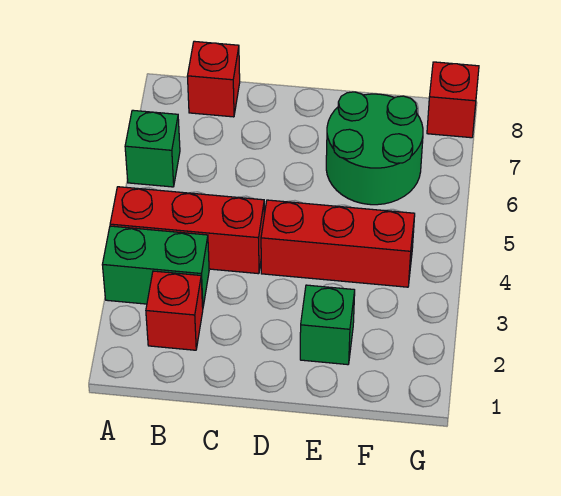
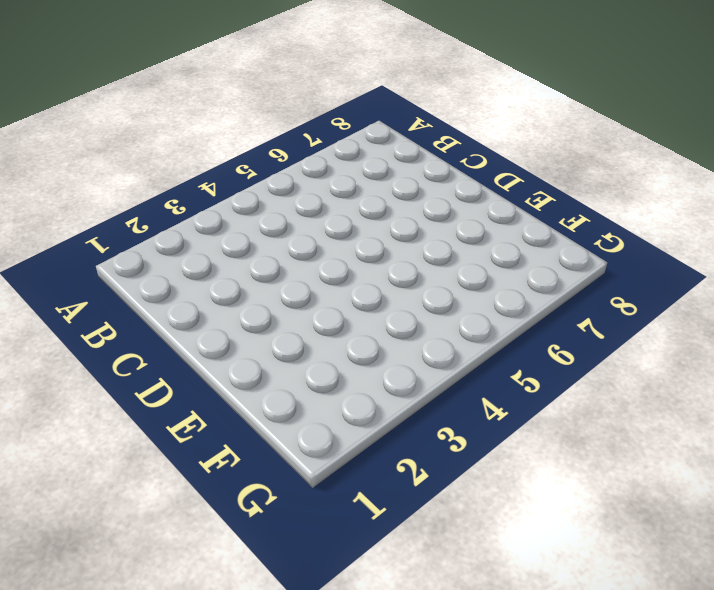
none -> green 1x2 brick [102,226,209,307]
none -> red 1x3 brick [110,187,264,274]

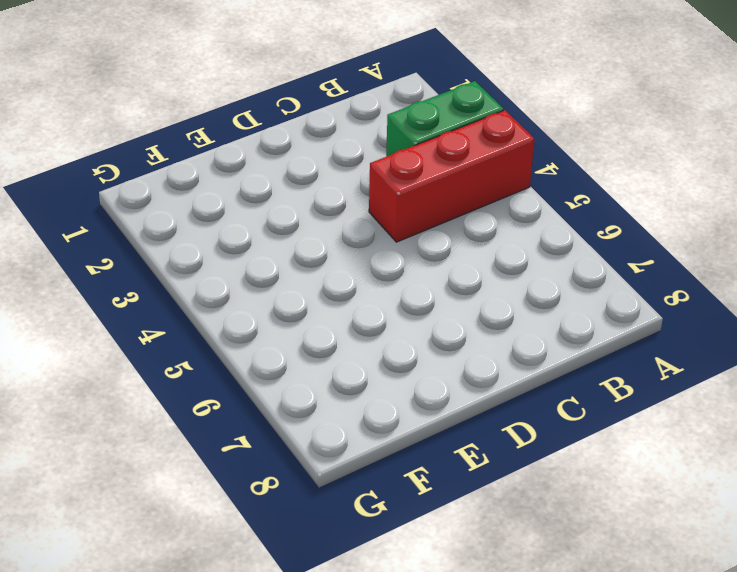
none -> green 1x1 brick [125,110,180,187]
none -> red 1x1 brick [146,271,203,350]

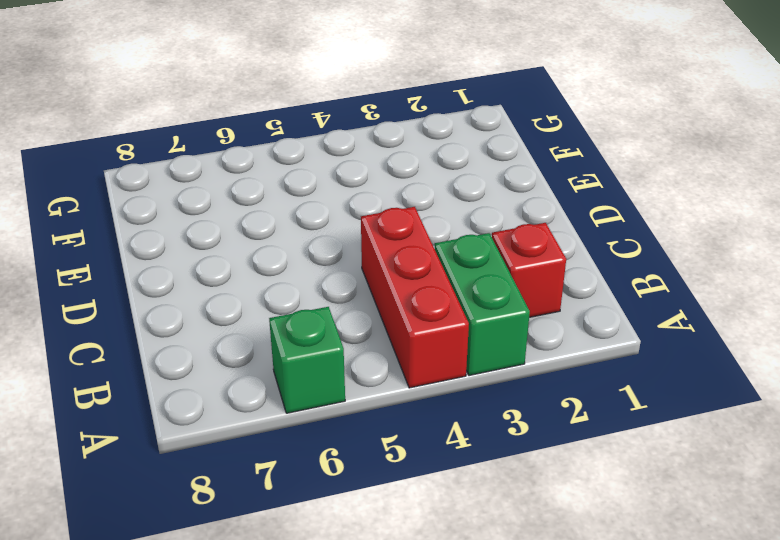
none -> red 1x1 brick [187,41,240,117]
none -> red 1x3 brick [261,200,415,287]

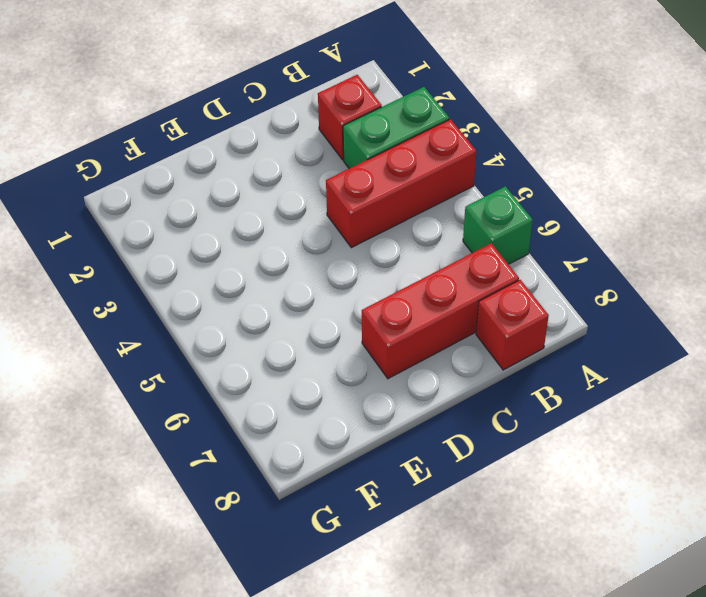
red 1x3 brick [362,243,519,379] -> red 1x3 brick moved to [261,200,415,287]
none -> green 1x1 brick [300,285,355,365]
none -> green 2x2 round brick [326,92,423,205]

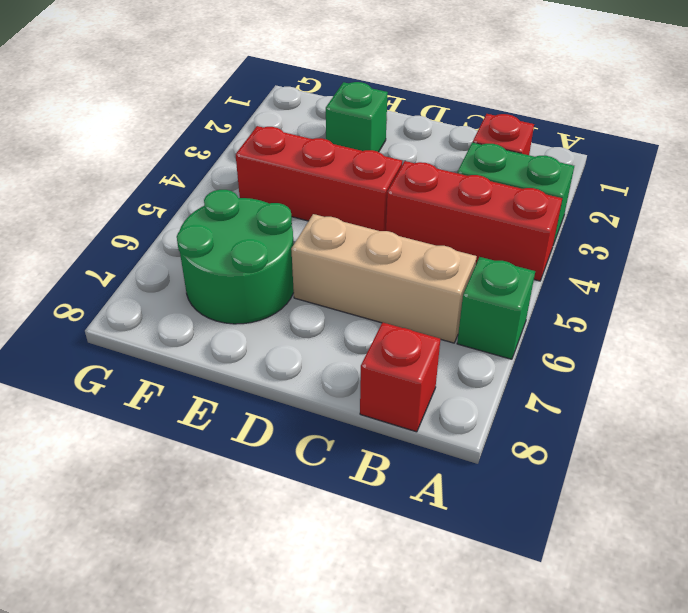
tan 1x3 brick [291,214,477,343] -> none
none -> red 1x1 brick [427,62,479,138]

